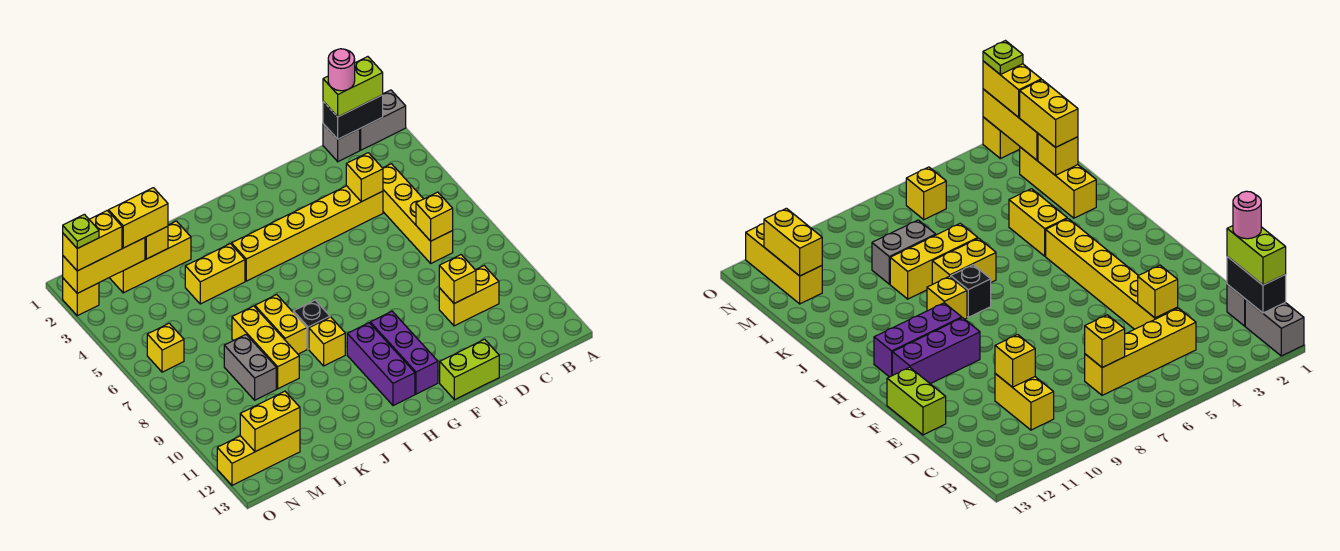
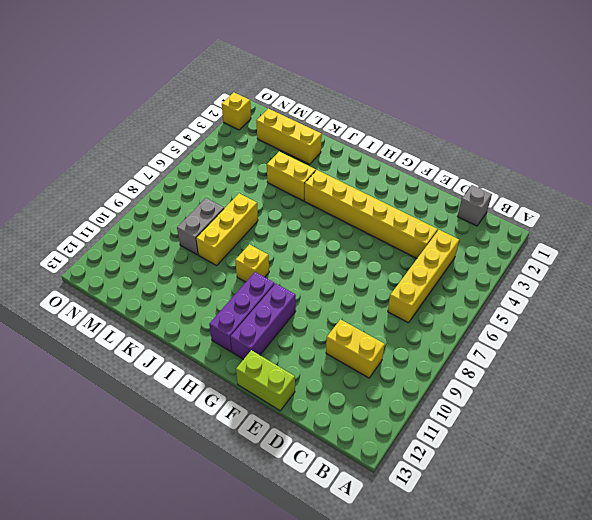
none -> grey 1x2 brick [360,90,406,150]
none -> black 1x1 brick [293,300,330,349]
none -> yellow 1x2 brick [255,295,307,354]
none -> yellow 1x3 brick [217,430,300,485]

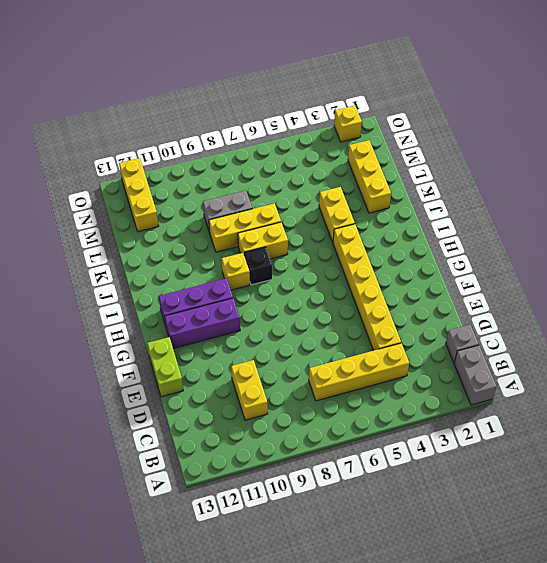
none -> yellow 1x1 brick [147,323,184,372]
none -> black 1x2 brick [323,95,383,139]
none -> yellow 1x1 brick [416,192,453,241]
none -> yellow 1x1 brick [346,153,383,202]

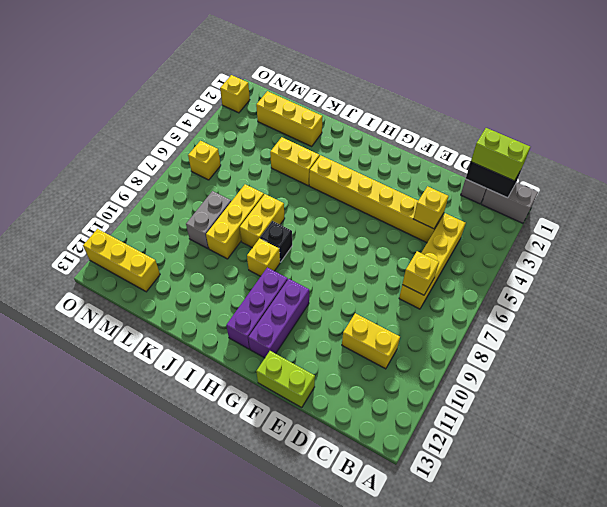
none -> yellow 1x1 brick [439,255,476,304]
none -> yellow 1x1 brick [145,226,168,259]
none -> yellow 1x3 brick [63,238,145,293]
none -> yellow 1x2 brick [240,391,300,452]

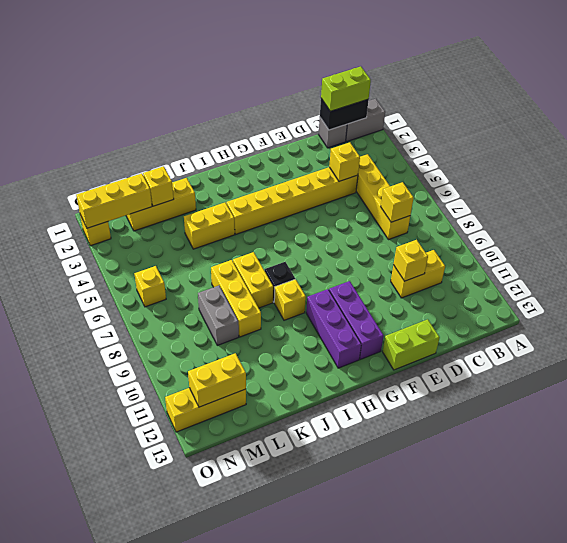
none -> yellow 1x2 brick [109,188,168,248]
none -> yellow 1x2 brick [63,210,122,271]
none -> pink 1x1 round brick [328,49,355,91]
none -> lime 1x1 plate [63,214,99,248]

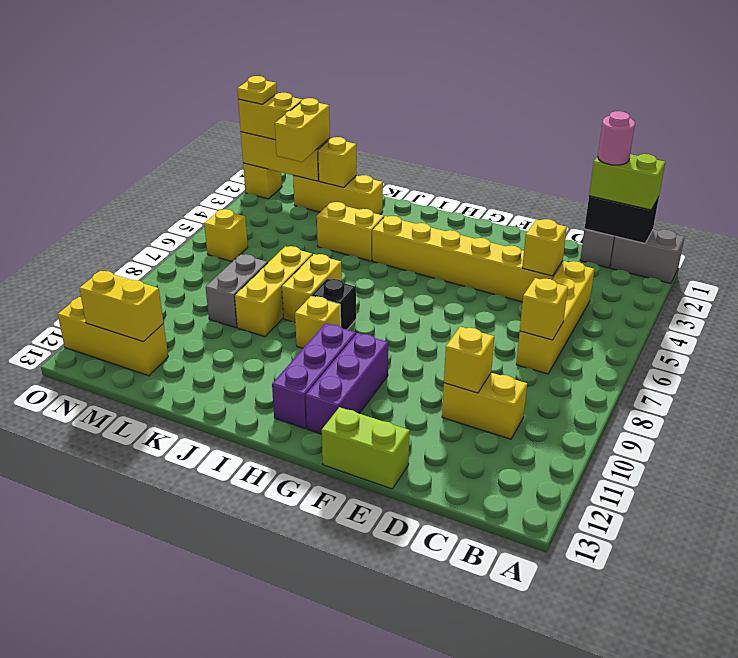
yellow 1x2 brick [275,98,330,162] -> yellow 1x2 brick turned to [109,188,168,248]
yellow 1x1 plate [237,76,277,104] -> lime 1x1 plate [63,214,99,248]

